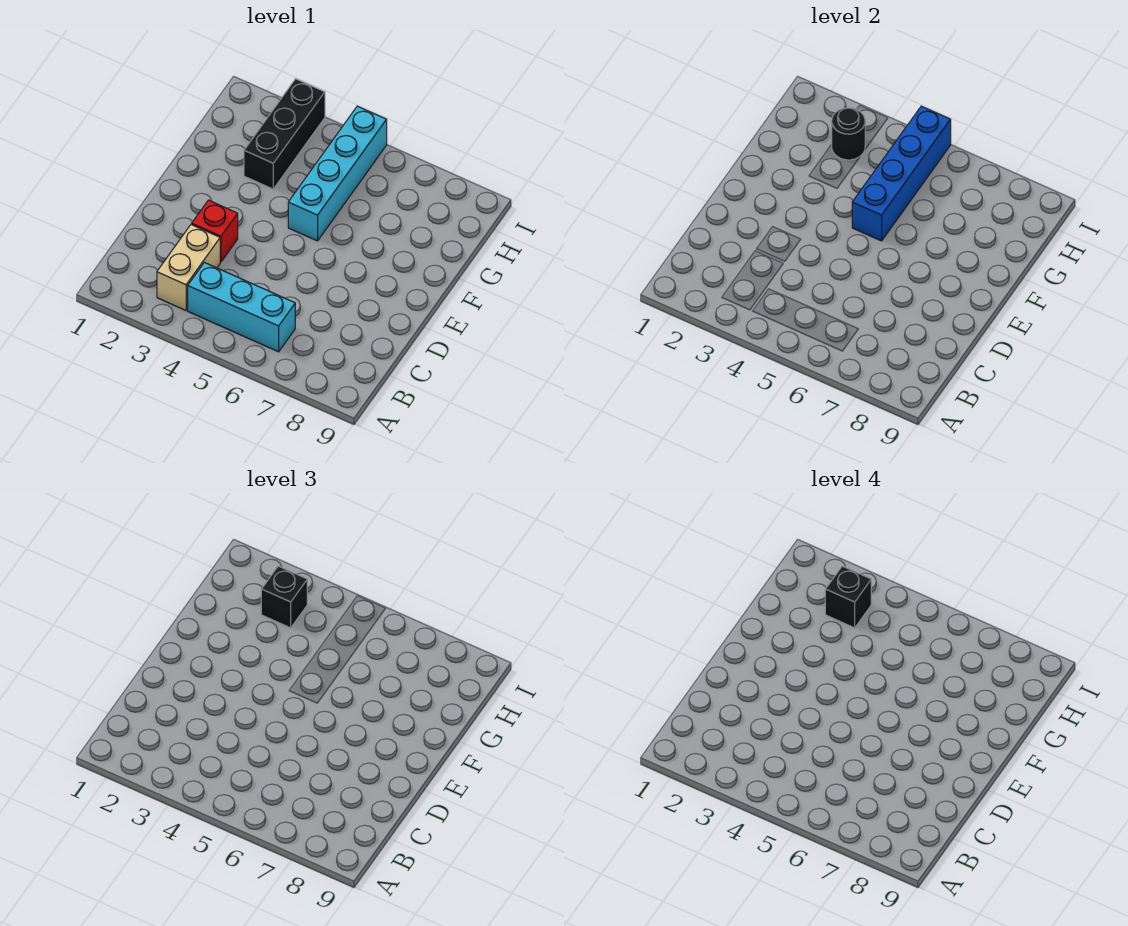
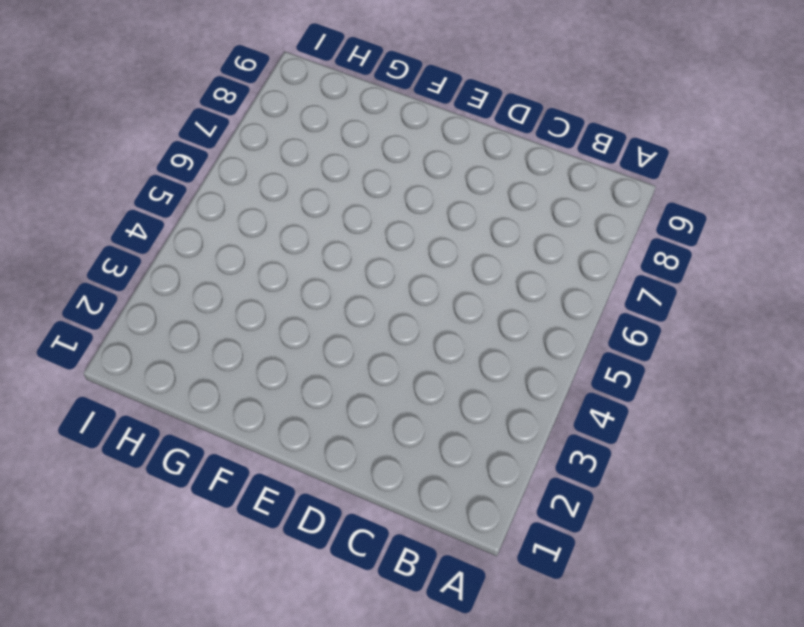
none -> tan 1x2 brick [157,224,220,310]
none -> cyan 1x3 brick [188,263,295,352]

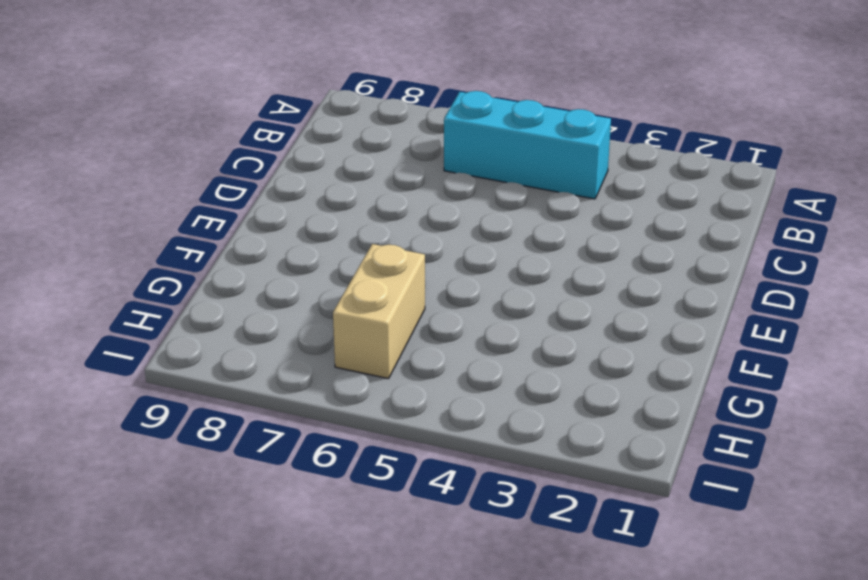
tan 1x2 brick [333,244,425,379] -> tan 1x2 brick moved to [157,224,220,310]
none -> red 1x1 brick [192,200,238,262]
none -> cyan 1x4 brick [288,106,387,241]

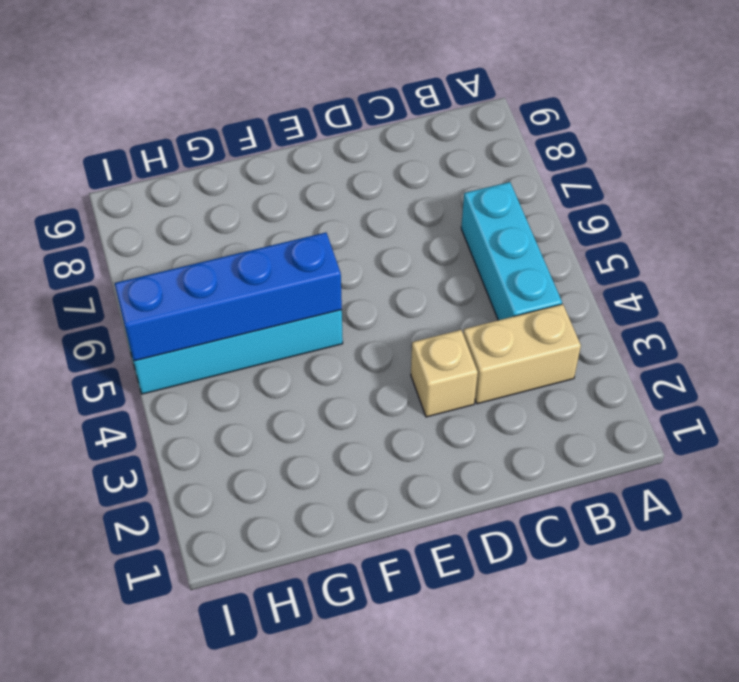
tan 1x1 brick [411,330,478,417] -> red 1x1 brick [192,200,238,262]
none -> black 1x3 brick [244,79,325,189]
none -> black 1x1 round brick [832,108,865,160]

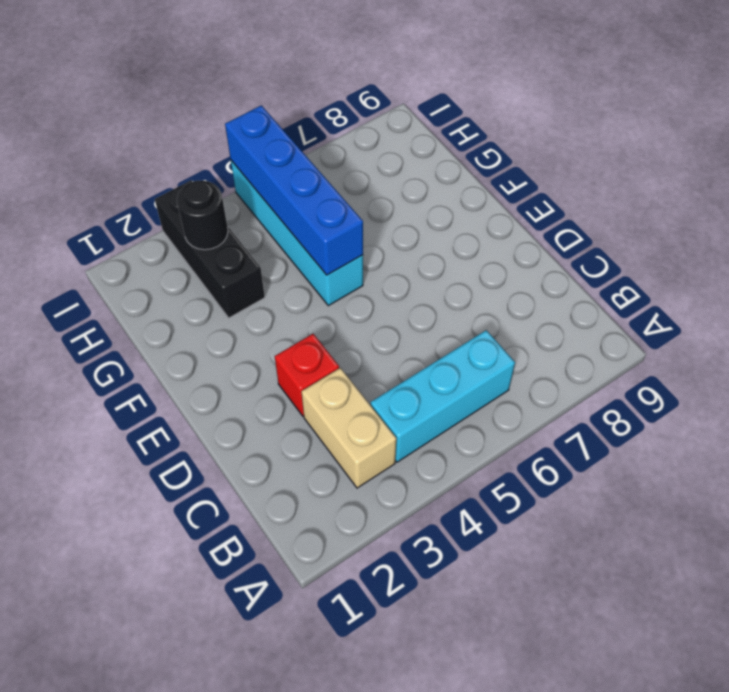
none -> black 1x1 brick [261,566,307,628]
none -> black 1x1 brick [825,566,871,628]

